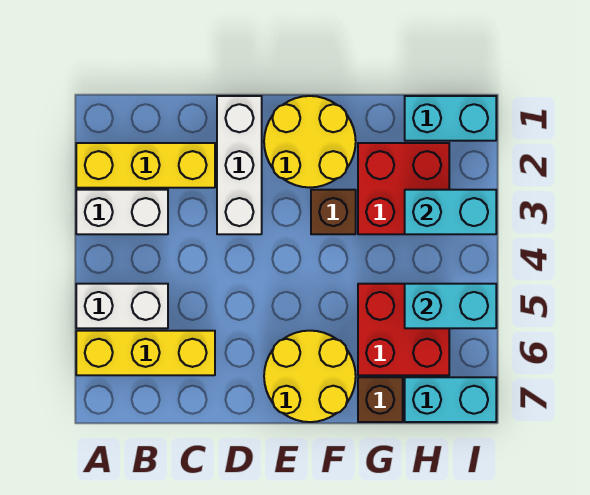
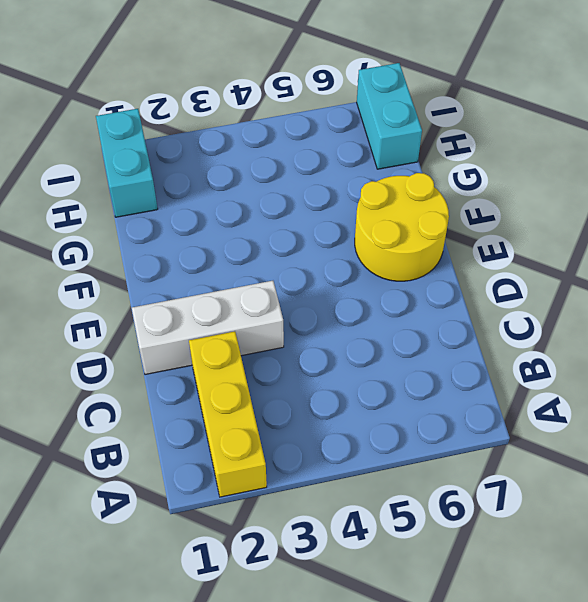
none -> white 1x2 brick [76,190,168,234]
none -> white 1x2 brick [76,284,168,328]
none -> yellow 1x3 brick [76,331,215,375]

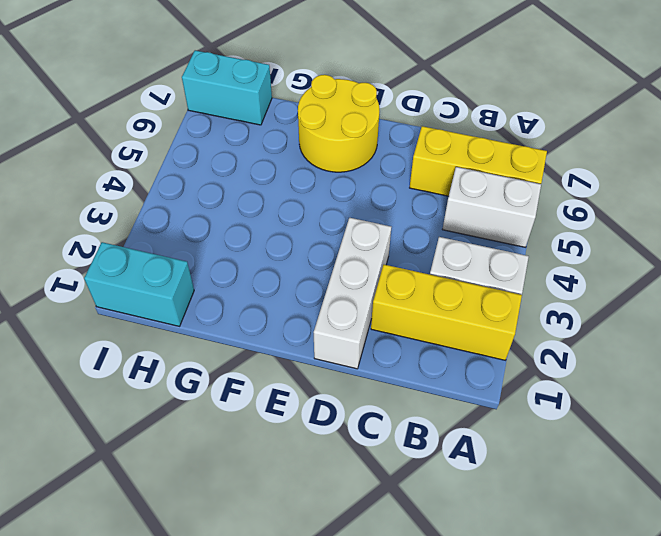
none -> yellow 2x2 round brick [264,96,356,188]
none -> brown 1x1 brick [311,190,356,234]
none -> red 2x2 brick [358,143,449,234]

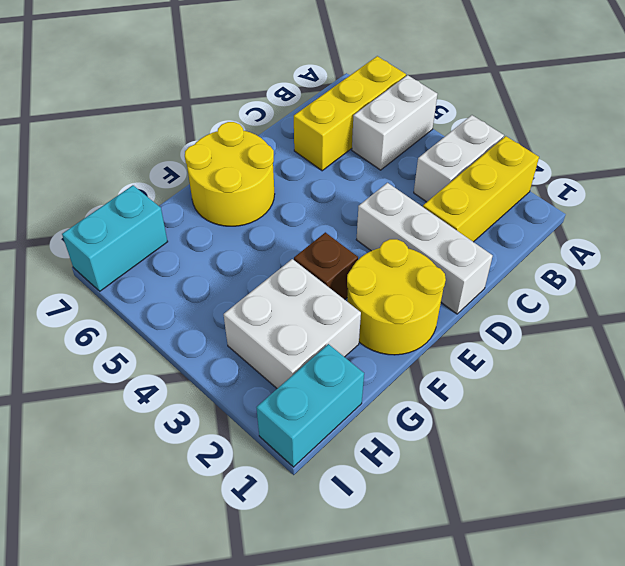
white 2x2 brick [224,259,361,388] -> red 2x2 brick [358,143,449,234]
none -> red 2x2 brick [358,284,449,375]
none -> brown 1x1 brick [358,377,403,422]
none -> cyan 1x2 brick [405,190,496,234]

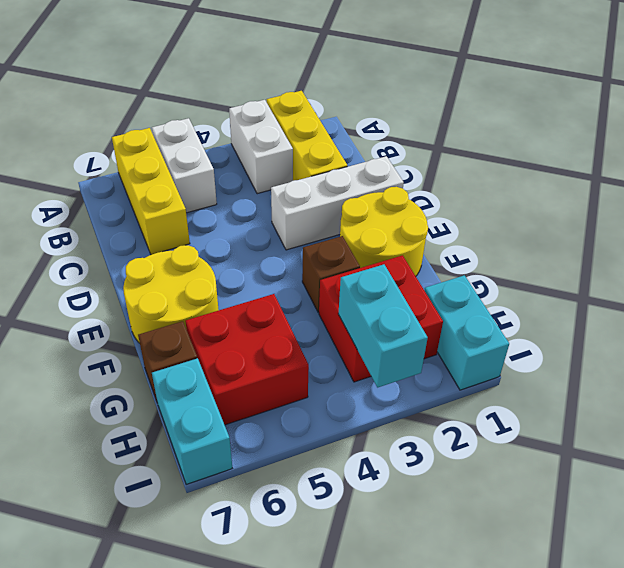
none -> cyan 1x2 brick [405,284,496,328]

